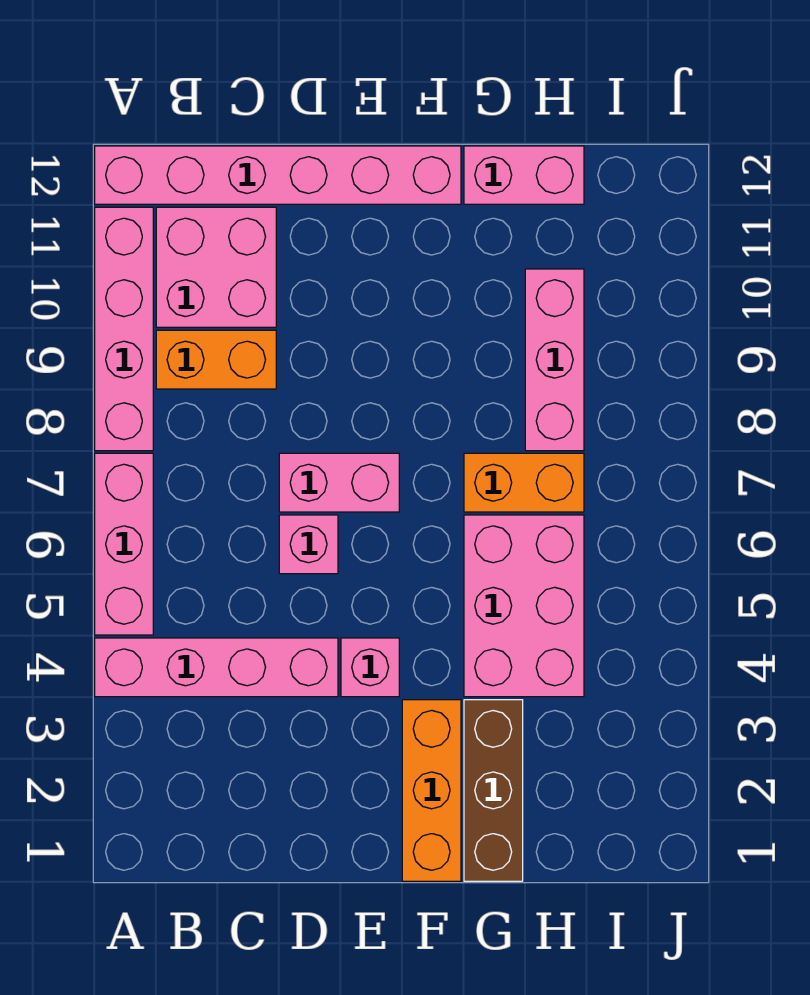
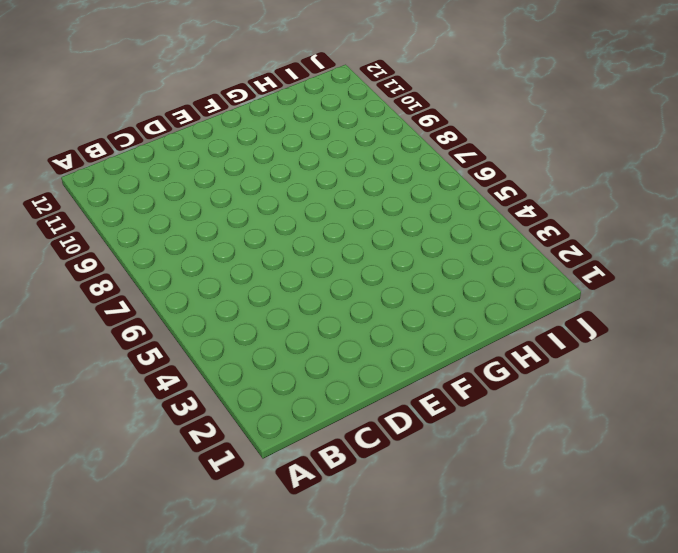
none -> pink 1x4 brick [95,638,338,697]
none -> pink 1x3 brick [95,453,153,635]
none -> pink 1x4 brick [95,207,153,451]

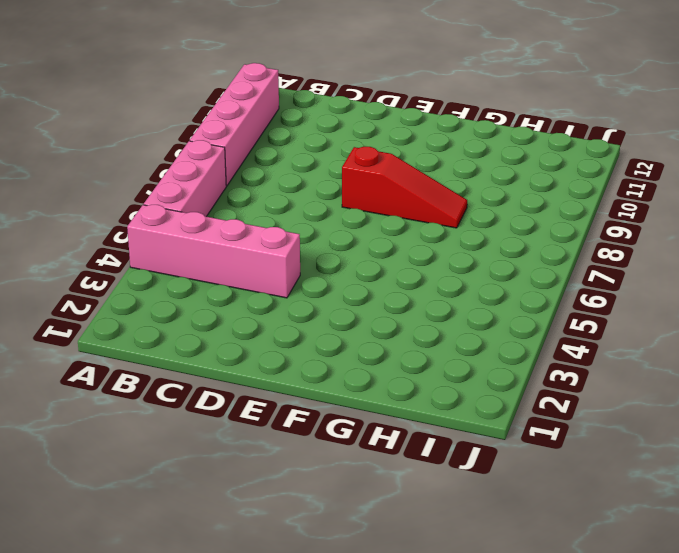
red 1x3 slope [342,147,467,228] -> none
none -> pink 1x6 brick [95,146,461,204]
none -> orange 1x2 brick [156,330,276,389]
none -> pink 2x2 brick [156,207,276,327]

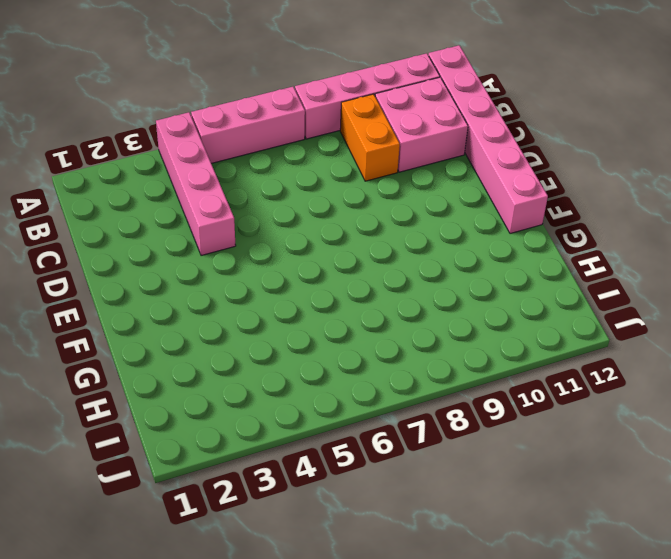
none -> pink 1x1 brick [279,515,338,574]
none -> pink 1x2 brick [279,453,399,512]
none -> pink 1x1 brick [341,638,399,697]

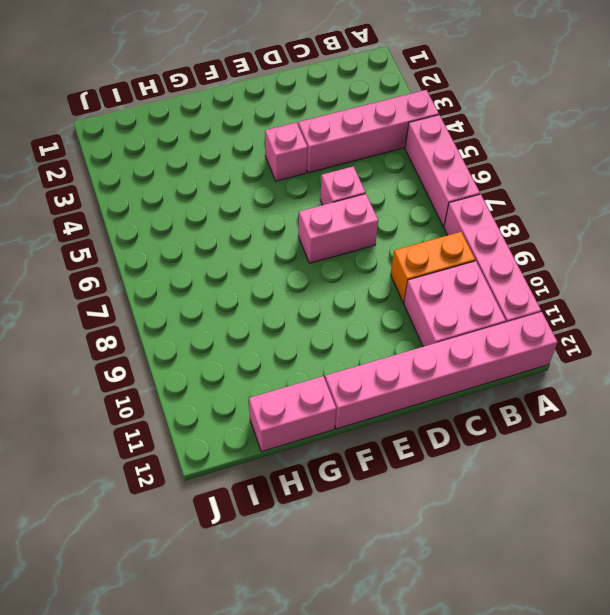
none -> orange 1x3 brick [402,700,461,881]
none -> brown 1x3 brick [464,700,523,881]
none -> pink 2x3 brick [464,515,584,697]

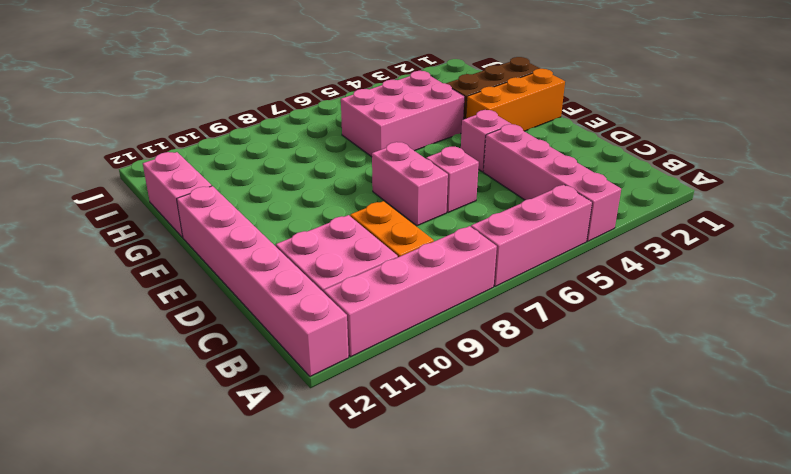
none -> orange 1x2 brick [464,453,584,512]
none -> pink 1x3 brick [525,269,584,451]

